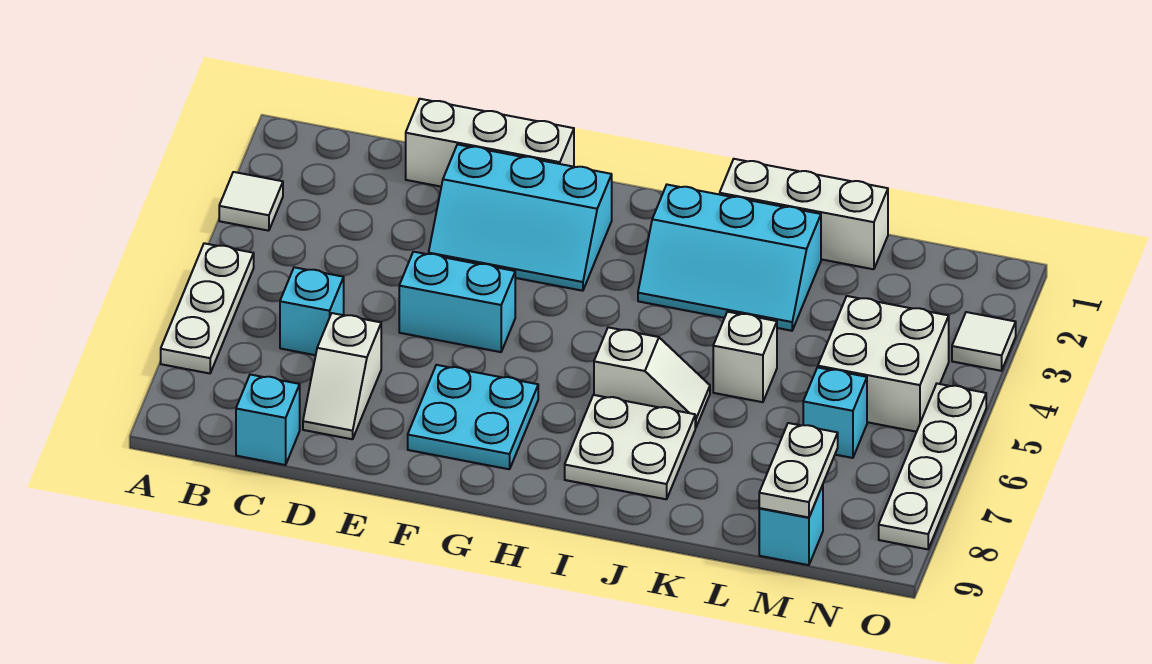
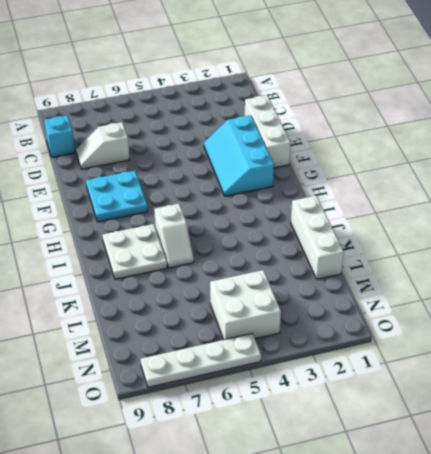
none -> white 1x1 tile [219,172,283,231]
none -> white 1x3 plate [161,243,254,373]
none -> cyan 1x1 brick [280,267,344,355]

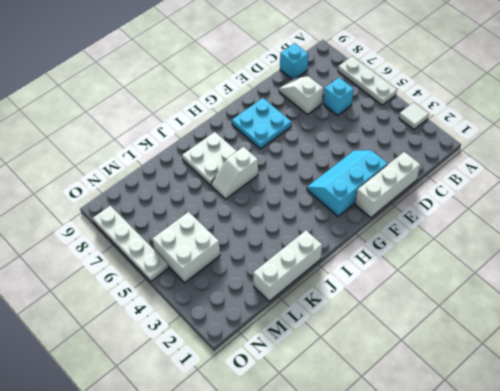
none -> cyan 1x2 brick [399,252,515,352]
none -> cyan 2x3 slope [638,185,821,331]
none -> white 1x1 brick [713,312,777,402]

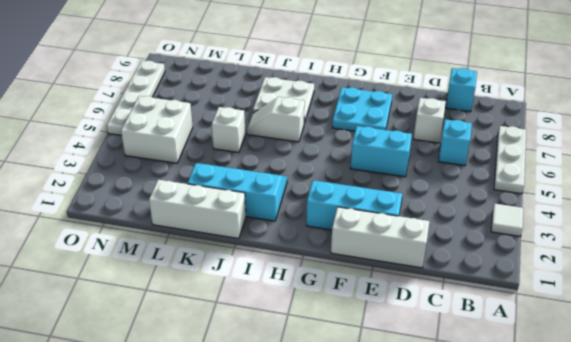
none -> cyan 1x1 brick [803,367,867,458]
none -> cyan 1x1 brick [759,485,823,565]
none -> white 1x1 tile [952,312,1016,371]

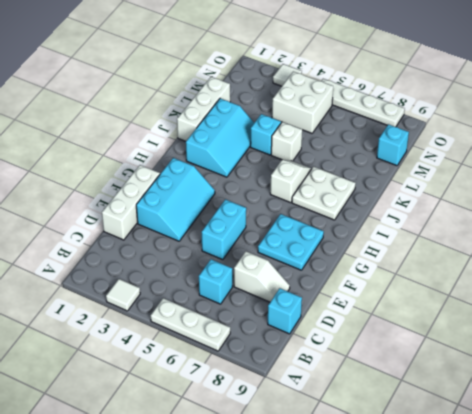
cyan 1x1 brick [250,114,281,155] -> cyan 1x1 brick moved to [803,367,867,458]
none -> white 1x2 plate [759,423,838,517]

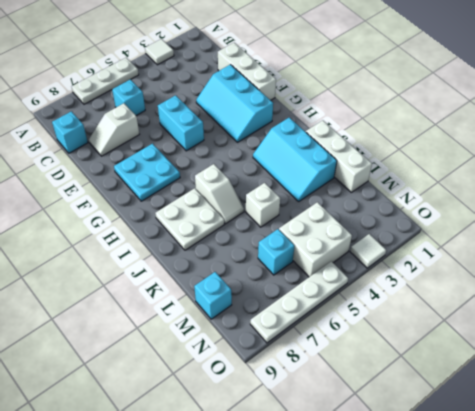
none -> white 1x2 plate [759,423,838,517]

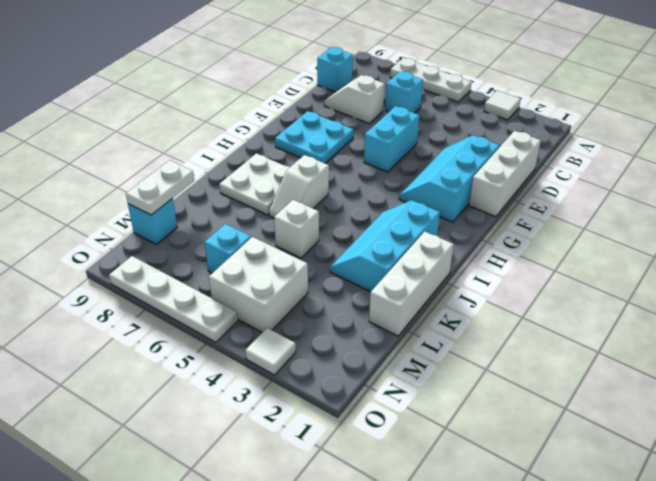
white 1x2 plate [126,160,194,215] -> white 1x2 plate turned to [759,423,838,517]

